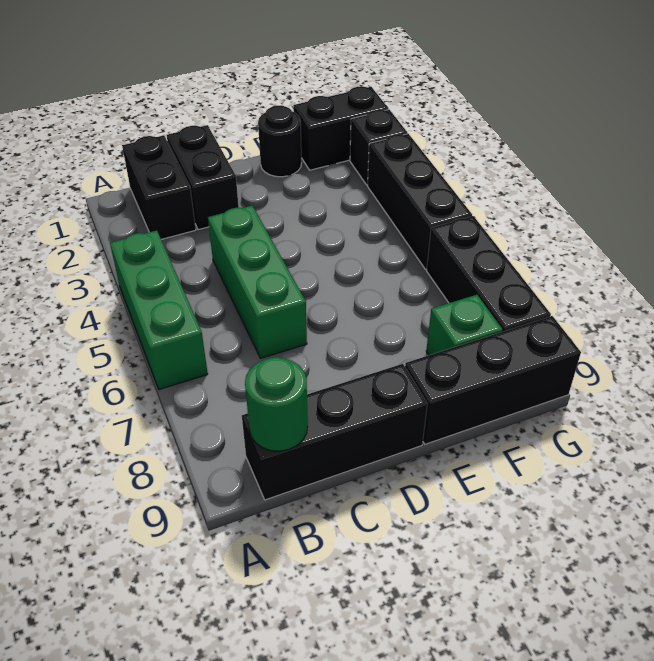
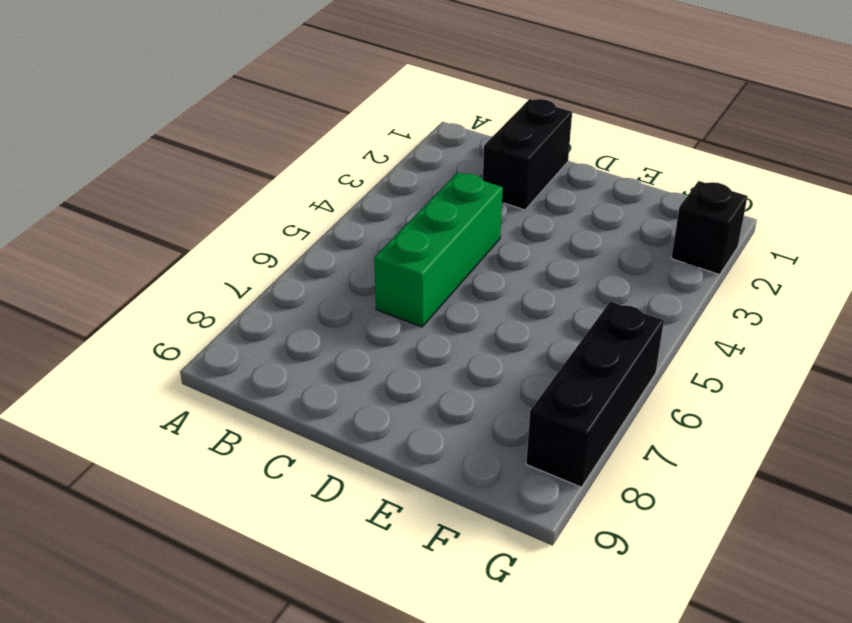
none -> green 1x3 brick [110,230,208,389]
none -> black 1x2 brick [122,135,196,239]
none -> black 1x3 brick [242,364,427,500]

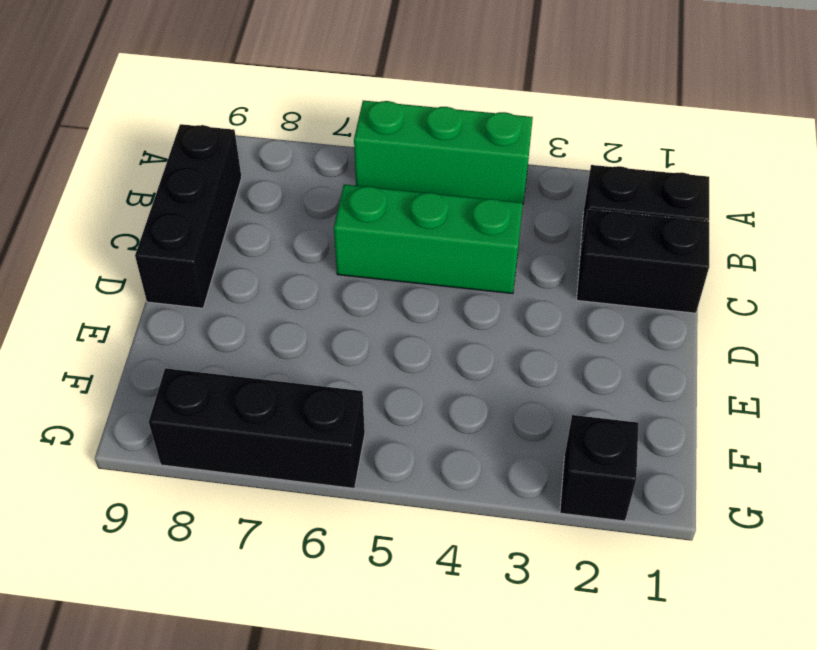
none -> black 1x1 round brick [258,106,301,177]
none -> black 1x3 brick [405,316,581,444]
none -> black 1x2 brick [293,87,389,170]

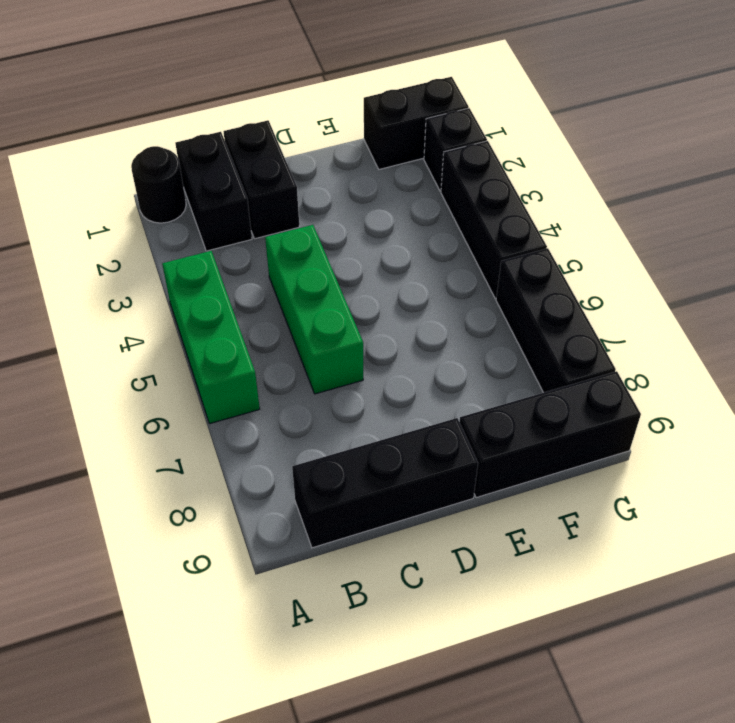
black 1x1 round brick [131,146,186,223] -> black 1x1 round brick moved to [258,106,301,177]
none -> green 1x1 brick [426,295,503,355]
none -> green 1x1 round brick [245,357,308,451]

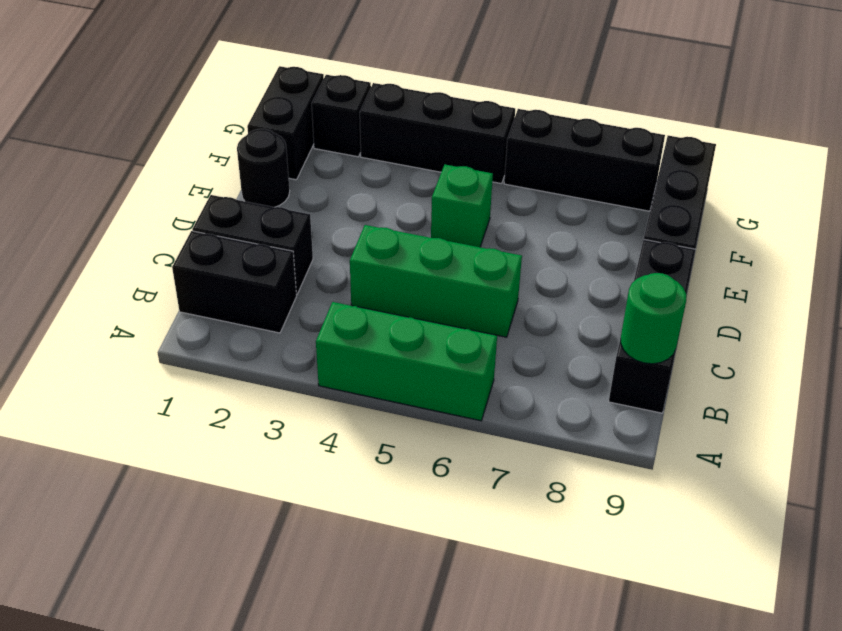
green 1x1 brick [431,165,493,247] -> green 1x1 brick moved to [426,295,503,355]

